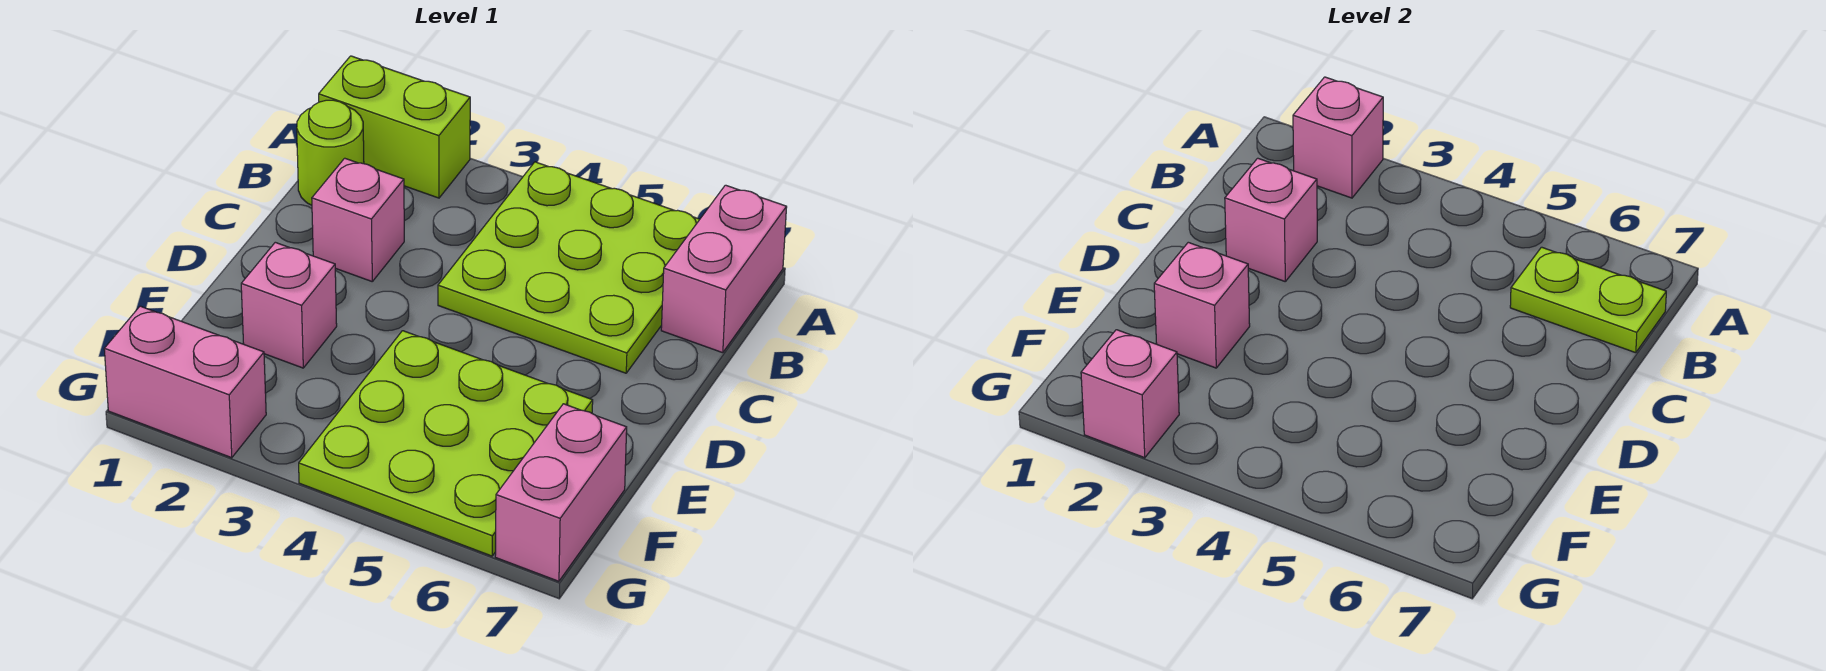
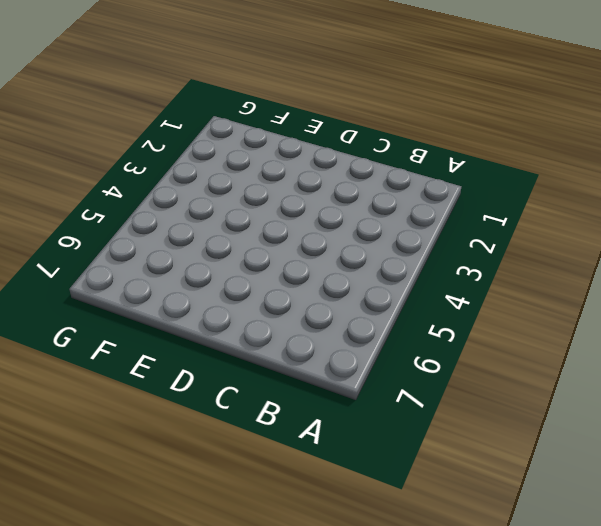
none -> lime 1x2 brick [319,56,470,198]
none -> lime 3x3 plate [438,162,700,373]
none -> pink 1x2 brick [661,185,787,353]

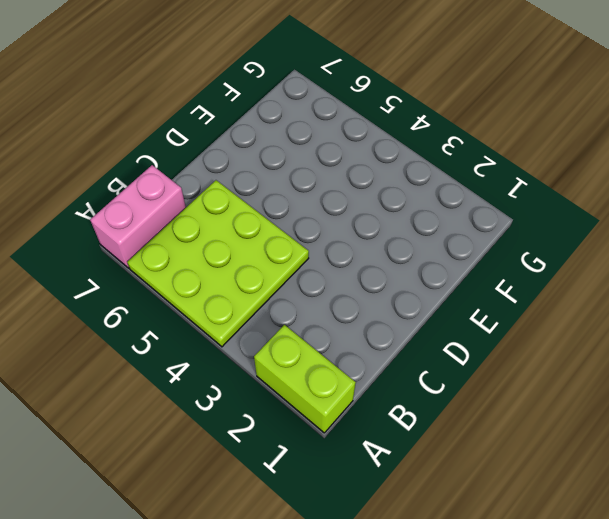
none -> lime 1x1 round brick [297,100,364,205]
none -> pink 1x1 brick [312,158,404,281]
none -> pink 1x1 brick [241,242,337,368]

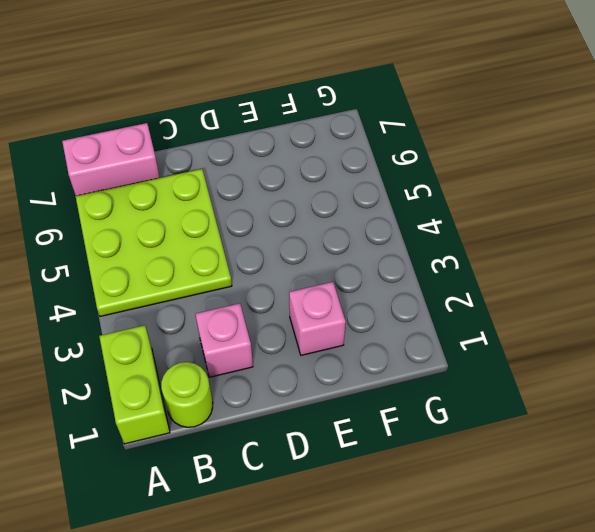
none -> lime 3x3 plate [299,331,593,556]
none -> pink 1x2 brick [495,404,627,581]
none -> pink 1x2 brick [104,306,266,458]

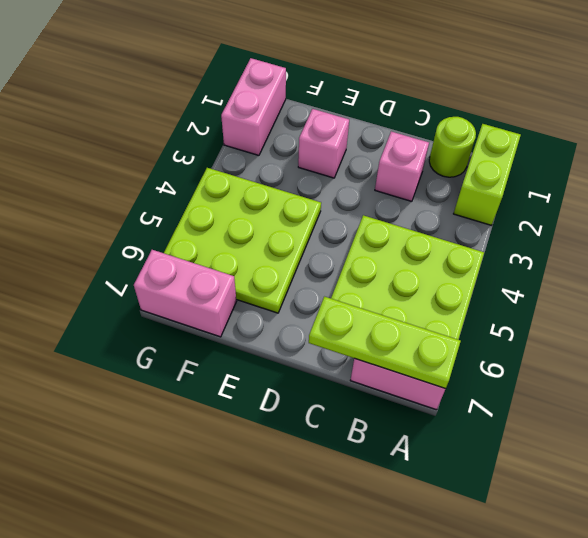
lime 1x3 plate [309,297,461,389] -> lime 1x2 plate [1510,247,1666,353]
none -> pink 1x1 brick [1293,77,1383,198]
none -> pink 1x1 brick [1225,158,1317,281]
none -> pink 1x1 brick [1154,242,1250,368]

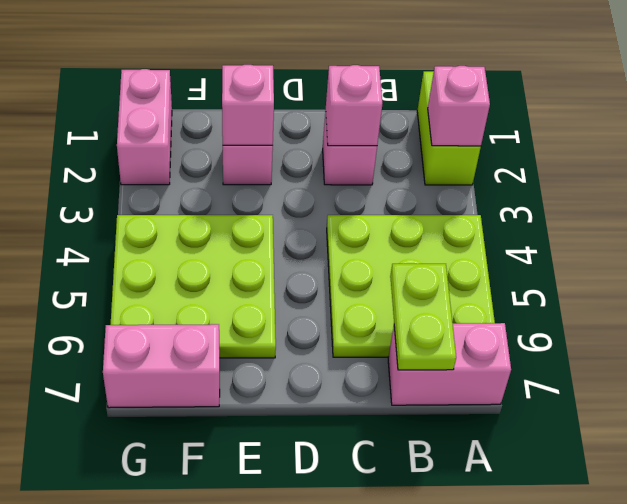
none -> lime 1x1 round brick [297,100,364,205]
none -> pink 1x1 brick [1081,330,1179,458]

